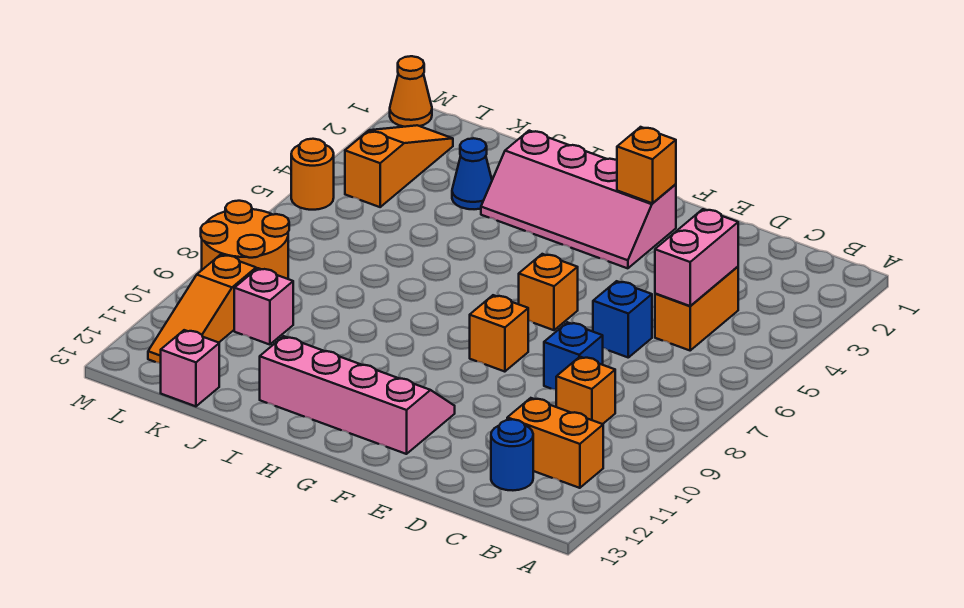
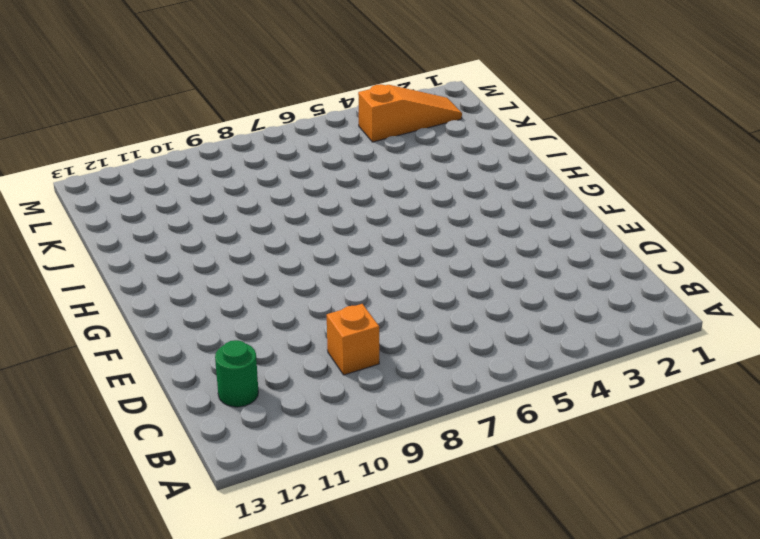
green 1x1 round brick [215,340,258,407] -> blue 1x1 round brick [491,419,533,490]
none -> orange 1x2 brick [507,398,603,488]
none -> orange 1x2 brick [655,267,738,350]
none -> blue 1x1 brick [593,281,652,357]

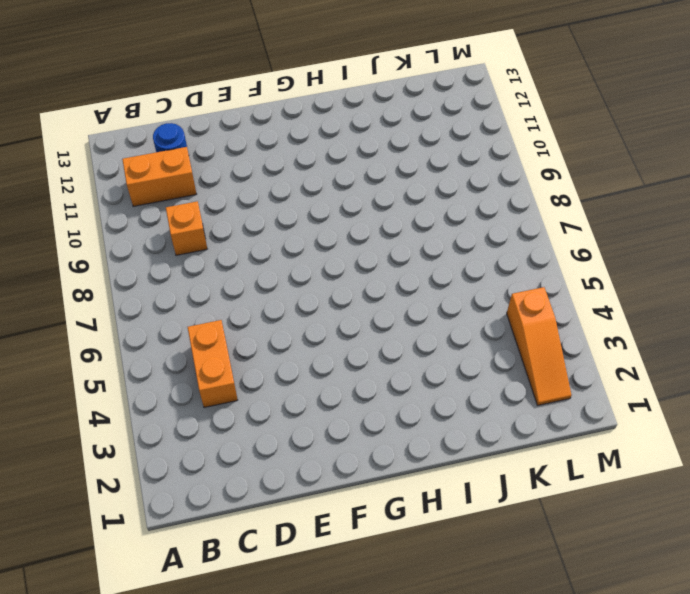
none -> blue 1x1 brick [593,281,652,357]
none -> blue 1x1 brick [544,322,603,390]
none -> pink 2x4 slope [481,131,676,268]

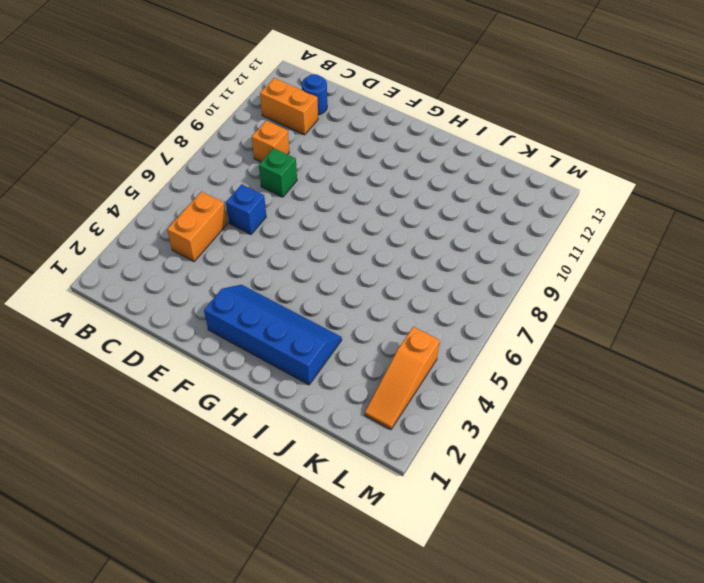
green 1x1 brick [259,148,297,197] -> blue 1x1 brick [544,322,603,390]
blue 2x4 slope [204,285,342,385] -> pink 2x4 slope [481,131,676,268]
none -> orange 1x1 brick [519,254,578,330]
none -> orange 1x1 brick [470,295,528,372]
none -> pink 2x4 slope [260,336,455,454]

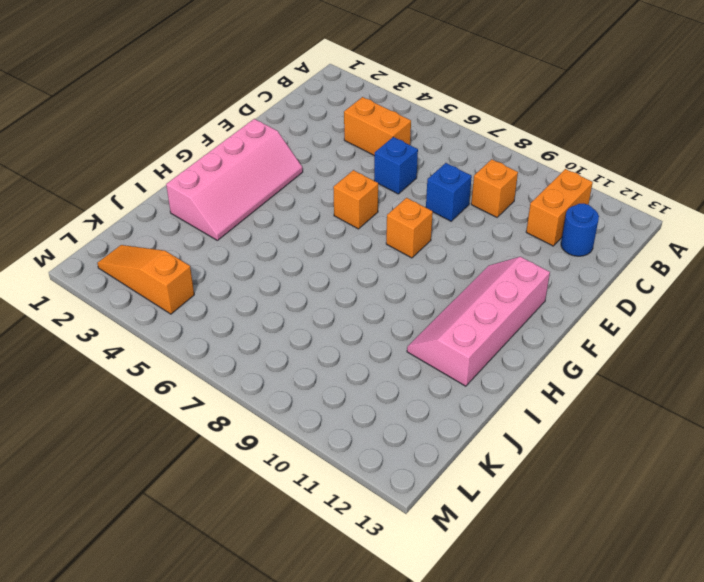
none -> blue 1x1 cone [452,138,492,209]
none -> pink 1x1 brick [234,268,293,345]
none -> pink 1x1 brick [161,330,219,406]

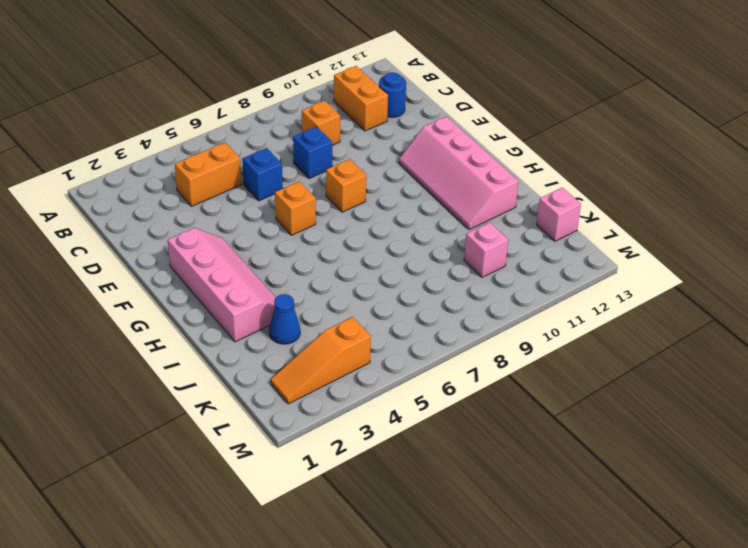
none -> orange 2x2 round brick [201,201,289,279]
none -> orange 1x3 slope [148,255,256,363]
none -> orange 1x1 cone [390,56,432,127]

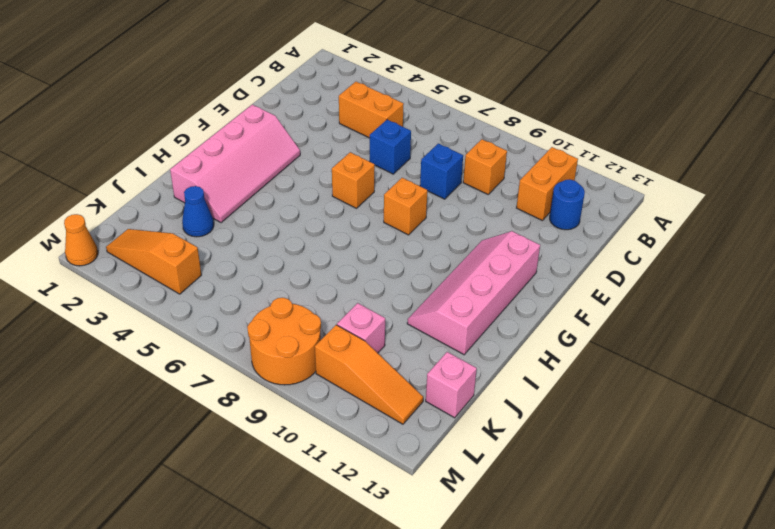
none -> orange 1x1 round brick [291,139,334,210]
none -> pink 1x2 brick [655,209,738,306]
none -> orange 1x1 brick [617,127,676,203]

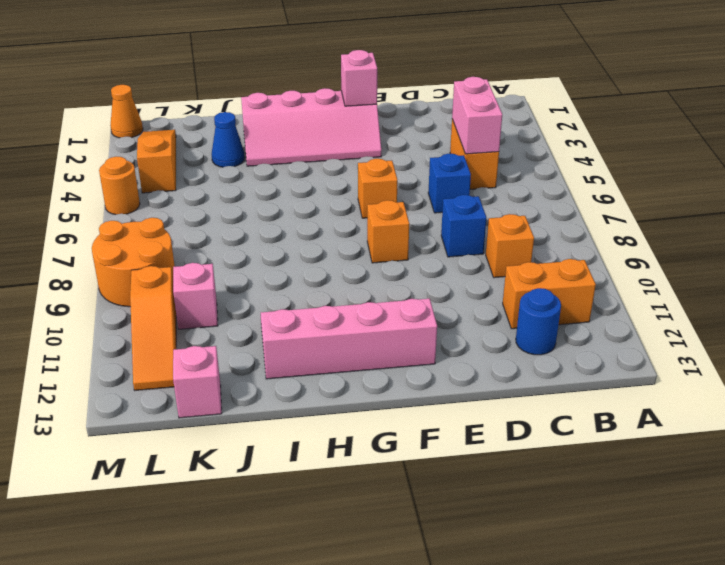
pink 1x1 brick [341,50,377,106] -> orange 1x1 brick [617,127,676,203]

